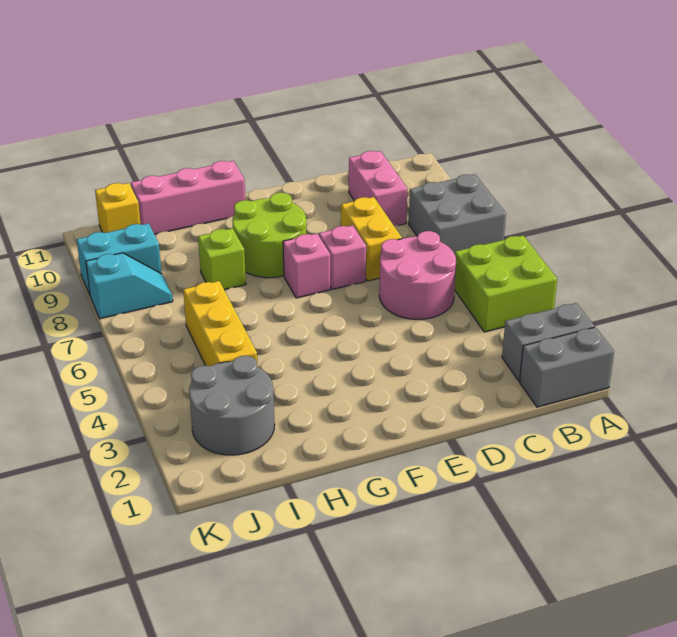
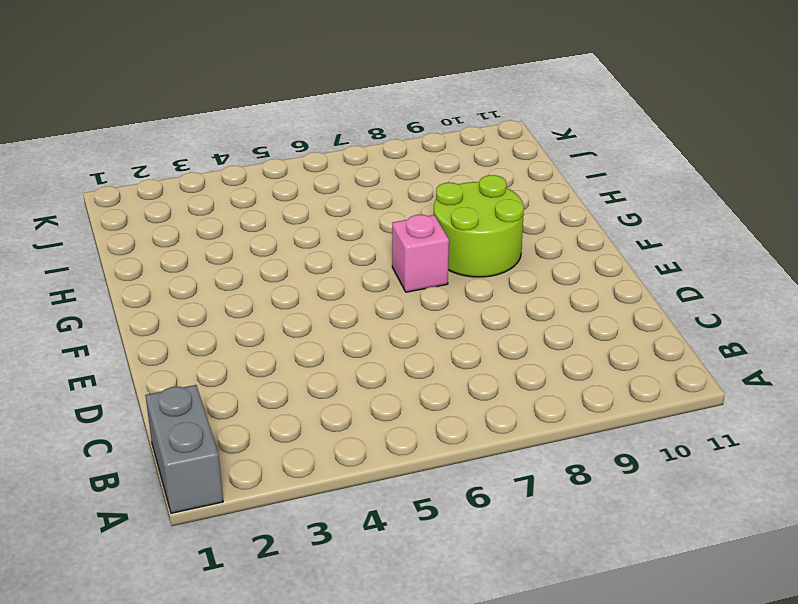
none -> grey 1x2 brick [502,303,595,381]
none -> lime 2x2 brick [455,235,557,332]
none -> grey 2x2 brick [409,175,506,254]

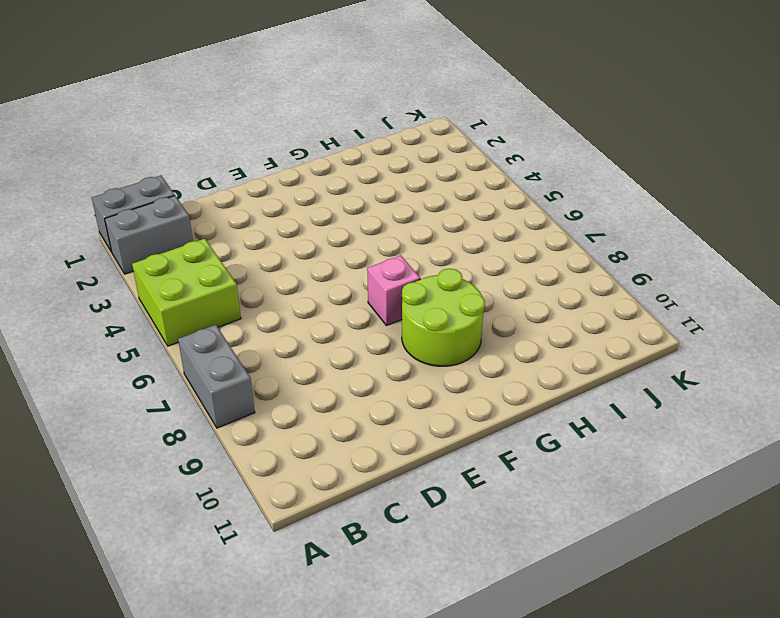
grey 1x2 brick [178,325,255,428] -> grey 2x2 brick [409,175,506,254]
none -> pink 2x2 round brick [379,231,456,319]
none -> pink 1x2 brick [349,151,407,226]
none -> yellow 1x2 brick [341,197,402,281]

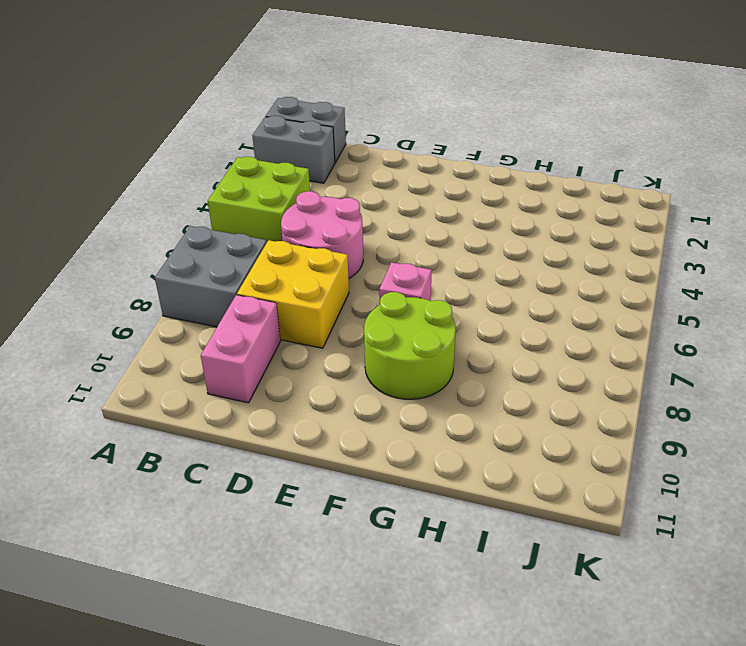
yellow 2x2 brick [237,240,349,348] -> yellow 1x2 brick [341,197,402,281]
none -> pink 1x1 brick [319,225,366,289]
none -> pink 1x3 brick [131,161,245,234]
none -> lime 1x1 brick [198,228,246,290]

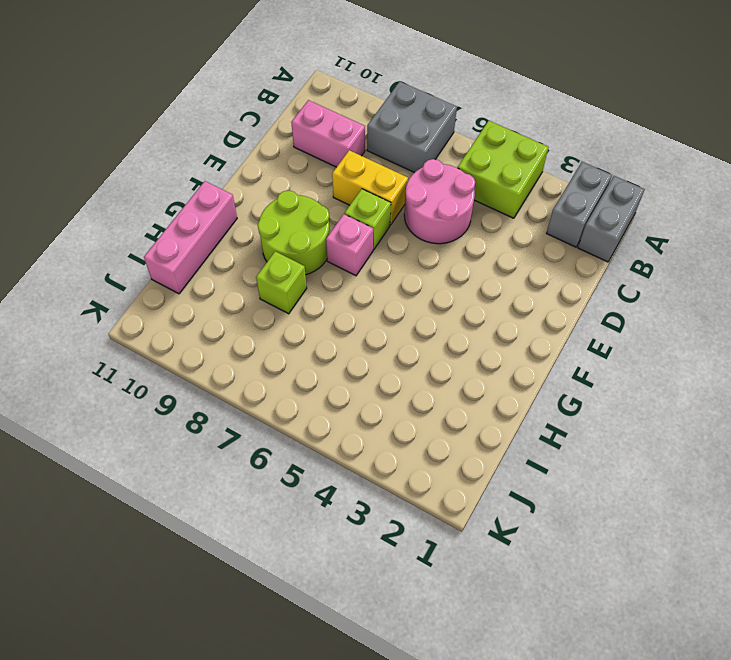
lime 1x1 brick [345,189,391,250] -> pink 1x1 brick [319,225,366,289]
none -> grey 2x2 round brick [189,356,275,455]
none -> yellow 1x3 brick [183,281,258,367]
none -> cyan 1x2 slope [86,253,173,319]

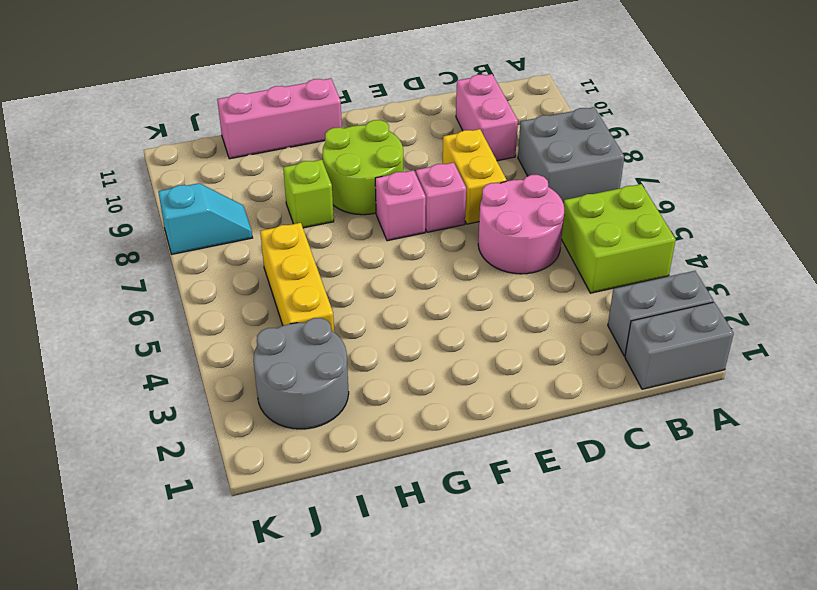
none -> cyan 1x2 brick [77,223,162,295]
none -> yellow 1x1 brick [95,183,140,233]

